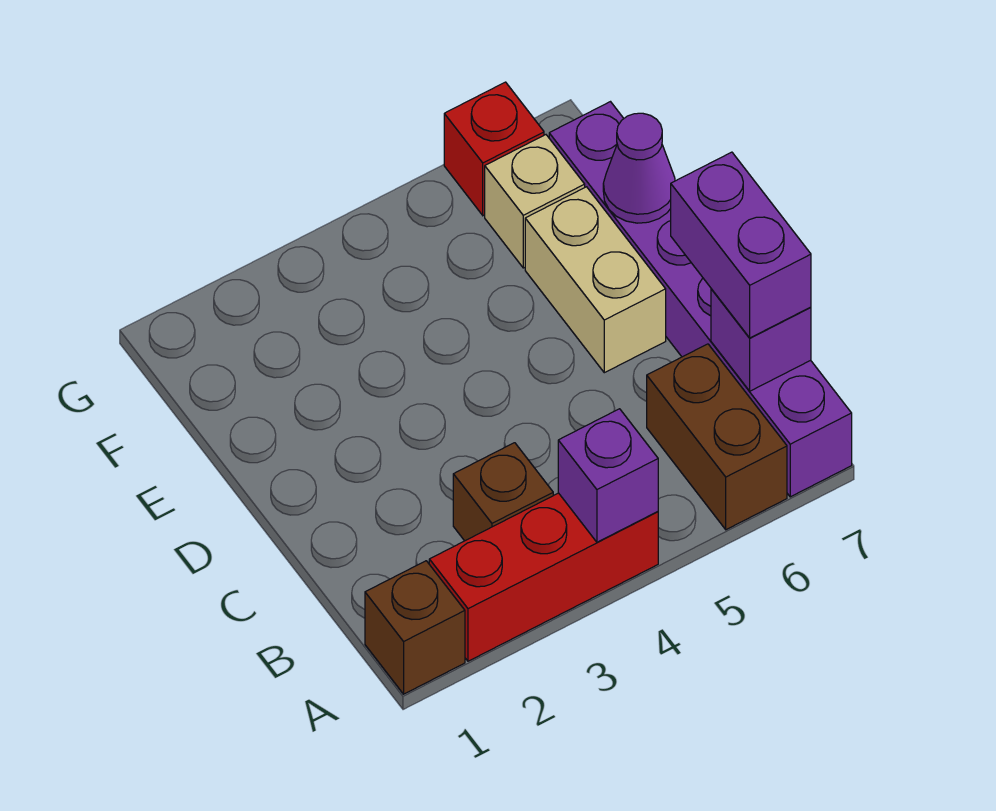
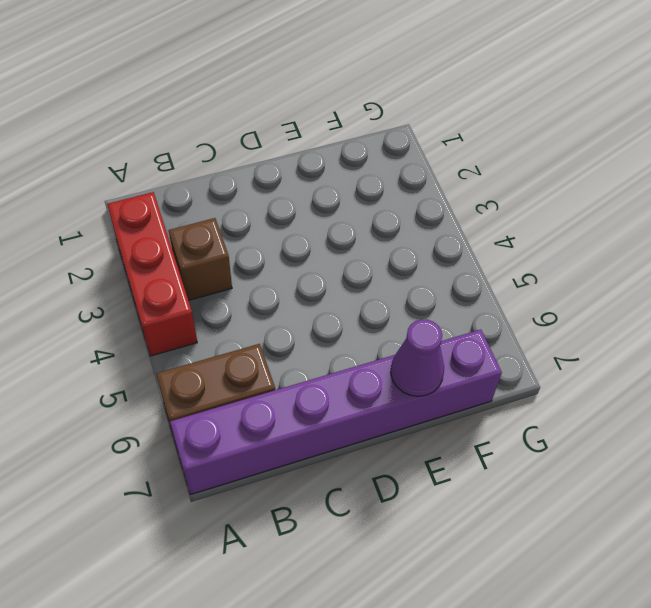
none -> brown 1x1 brick [365,561,465,694]
none -> tan 1x2 brick [525,187,666,373]
none -> tan 1x1 brick [485,135,585,268]

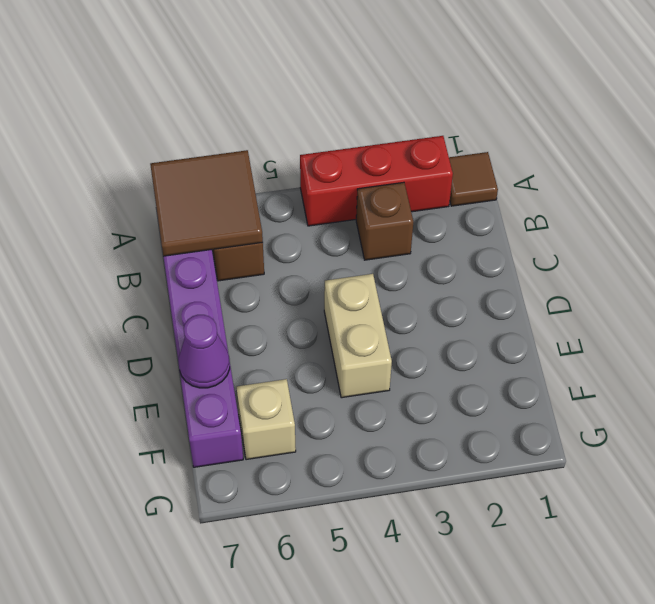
brown 1x1 tile [449,152,498,206] -> brown 1x1 brick [365,561,465,694]
brown 2x2 tile [150,150,263,256] -> purple 1x1 brick [711,289,811,391]
tan 1x2 brick [324,274,392,398] -> tan 1x2 brick moved to [525,187,666,373]
none -> red 1x1 brick [444,82,544,216]
none -> purple 1x1 brick [558,409,658,542]
none -> purple 1x2 brick [671,152,811,338]

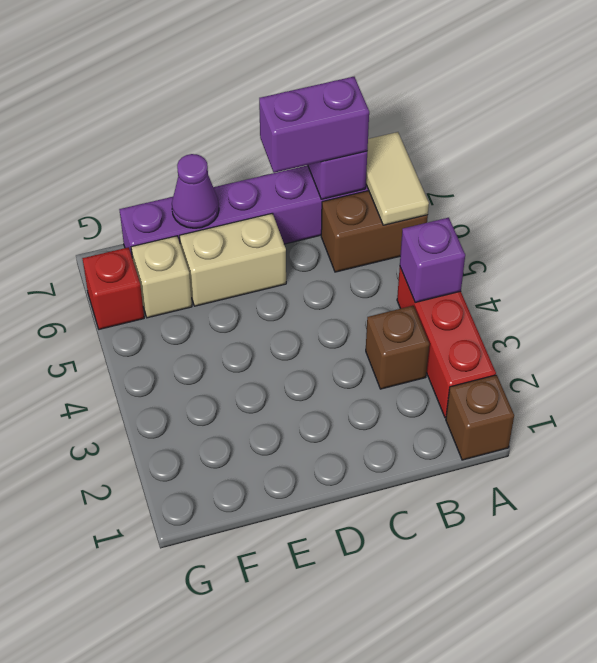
tan 1x2 tile [366,132,429,225] -> none

